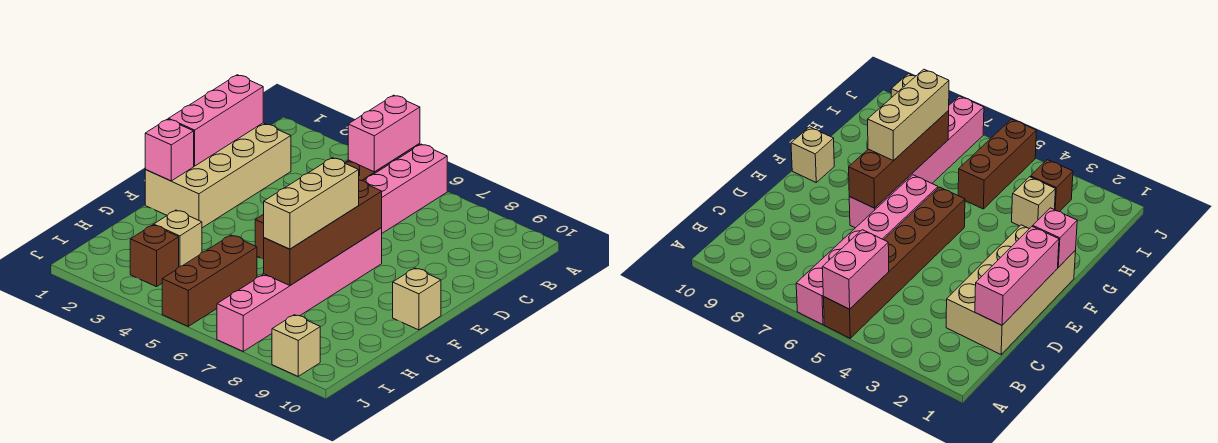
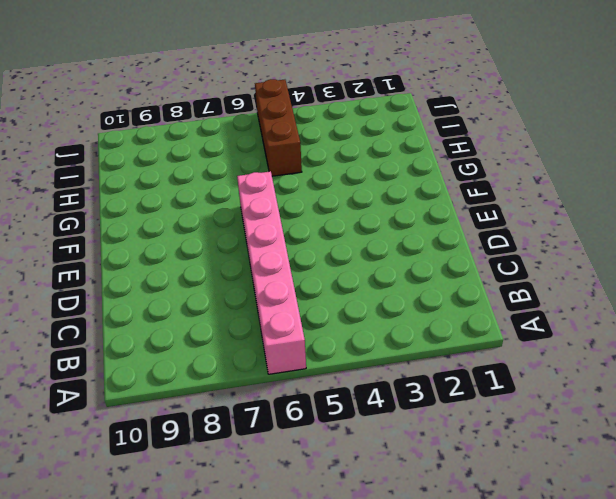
none -> brown 1x6 brick [823,187,965,338]
none -> tan 2x4 brick [145,123,291,228]
none -> pink 1x6 brick [217,228,382,351]

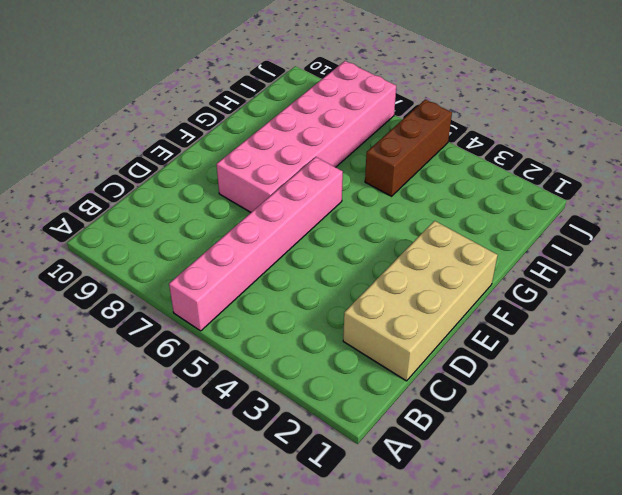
pink 2x6 brick [216,61,396,212] -> pink 1x6 brick [217,228,382,351]
none -> brown 1x6 brick [823,187,965,338]
none -> tan 1x1 brick [393,268,441,330]
none -> tan 1x1 brick [154,210,202,267]

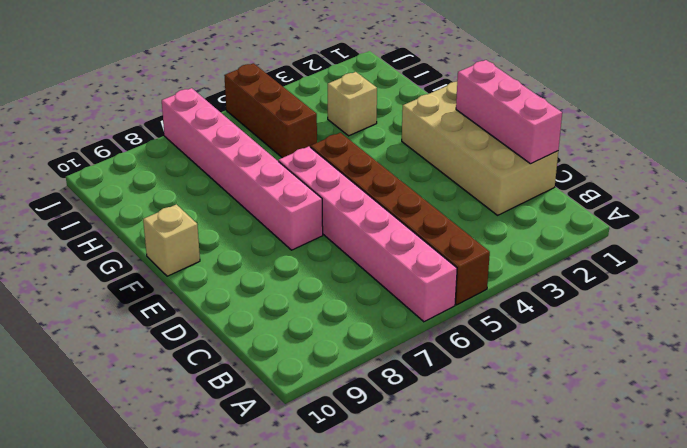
none -> brown 1x1 brick [130,225,179,287]
none -> tan 1x1 brick [272,315,320,376]
none -> pink 1x2 brick [348,95,420,172]

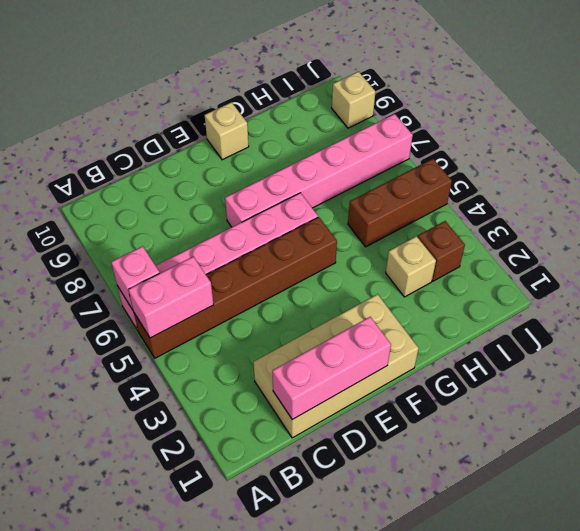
pink 1x1 brick [111,246,160,310] -> pink 1x1 brick moved to [145,119,194,181]
none -> brown 1x4 brick [264,180,382,286]
none -> tan 1x3 brick [264,158,359,249]

